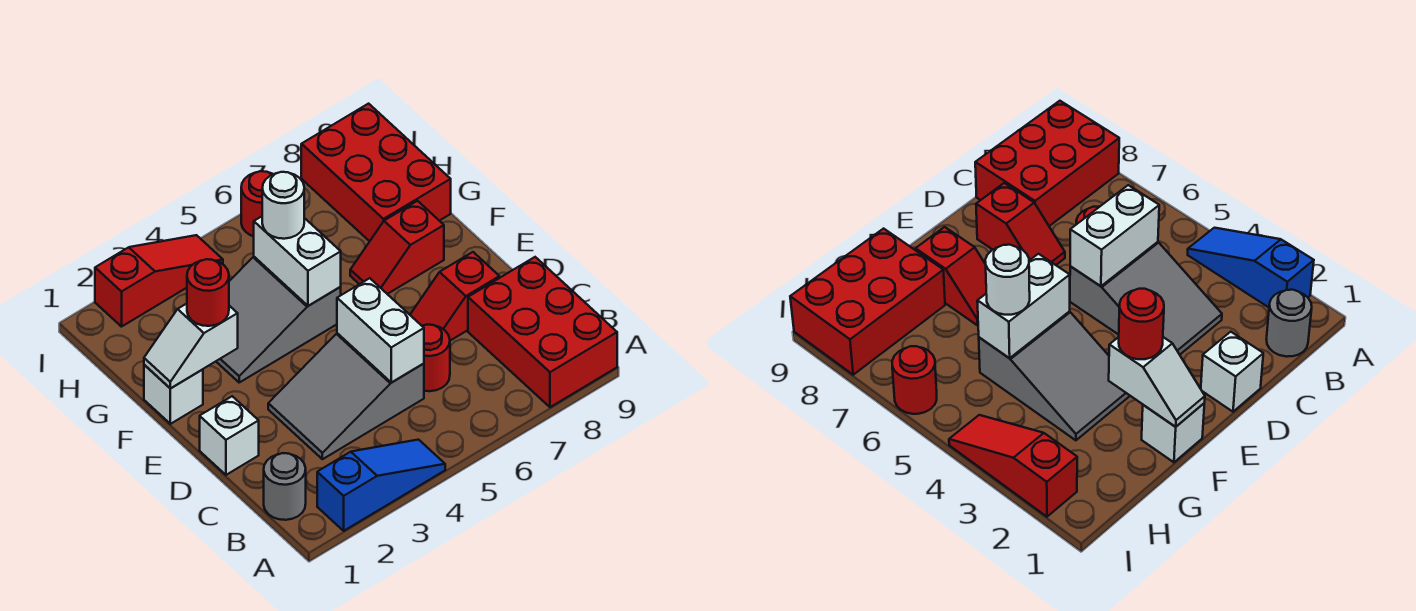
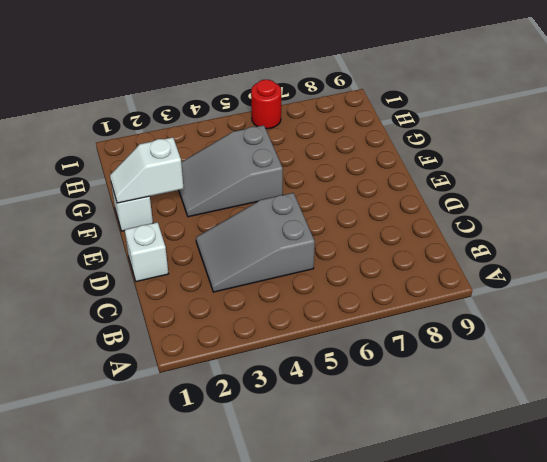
none -> blue 1x3 slope [317,440,445,531]
none -> red 2x3 brick [468,257,617,407]
none -> grey 1x1 round brick [264,453,306,520]

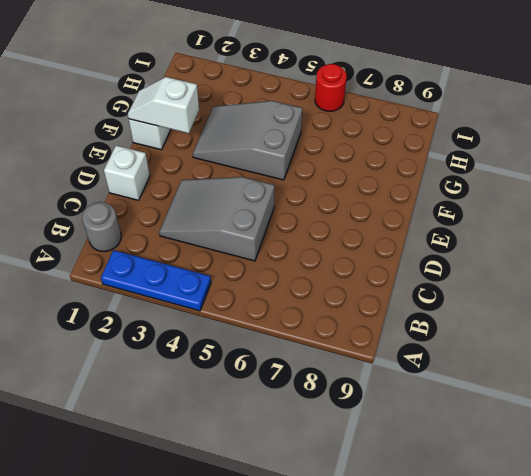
blue 1x3 plate [101,250,211,311] -> blue 1x3 slope [317,440,445,531]
none -> red 2x3 brick [468,257,617,407]
none -> red 1x1 round brick [422,325,450,391]
none -> red 1x2 slope [410,252,499,341]

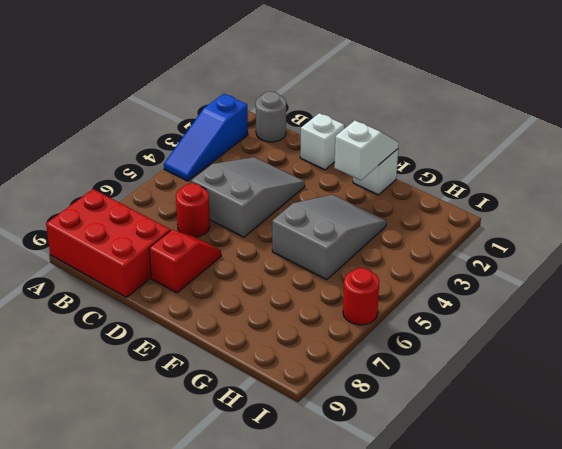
none -> red 1x2 slope [350,201,444,294]
none -> red 2x3 brick [301,104,451,241]
none -> red 1x3 slope [95,235,223,327]

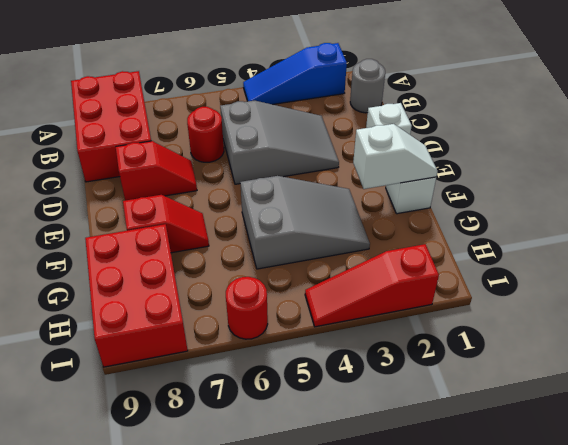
none -> white 1x2 brick [337,278,424,383]
none -> white 1x2 brick [254,216,341,306]
none -> red 1x1 round brick [187,259,229,326]

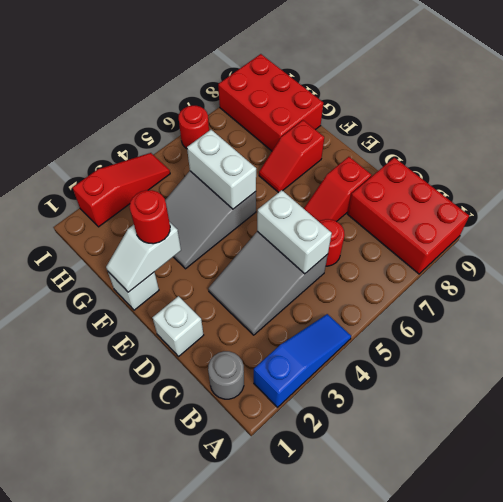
none -> white 1x1 round brick [262,172,304,239]

